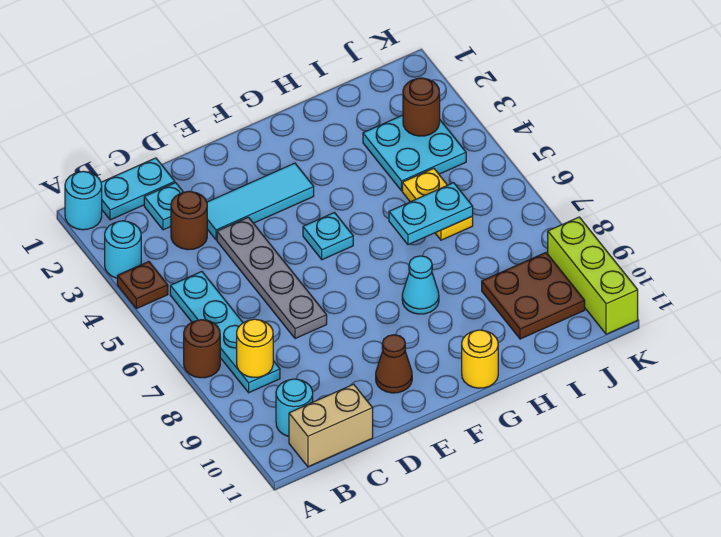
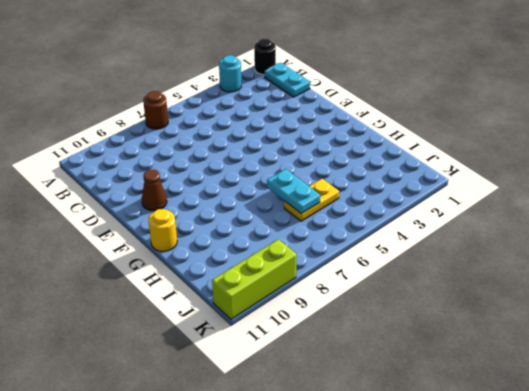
black 1x1 round brick [254,39,276,75] -> cyan 1x1 round brick [65,171,102,230]
none -> brown 1x1 plate [117,262,168,309]
none -> cyan 1x4 plate [170,272,280,393]
none -> cyan 1x1 round brick [276,379,313,436]

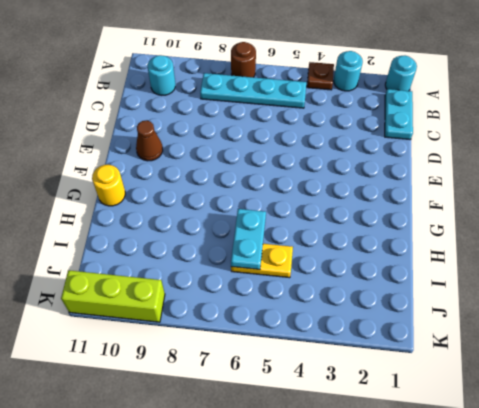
none -> tan 1x2 brick [289,384,373,467]
none -> cyan 1x1 plate [144,183,183,230]
none -> brown 1x1 round brick [171,191,207,250]

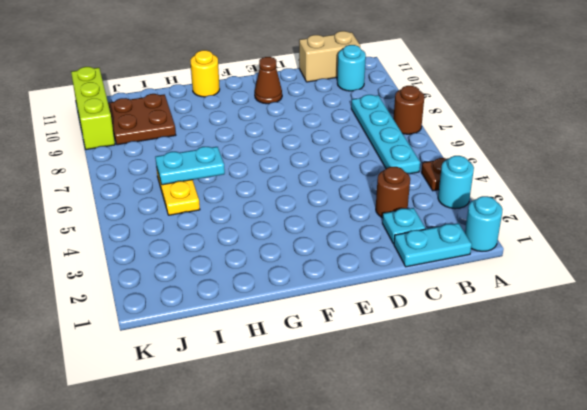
none -> cyan 1x3 tile [207,163,314,240]
none -> grey 1x4 plate [217,217,327,339]
none -> cyan 1x1 plate [303,213,353,260]

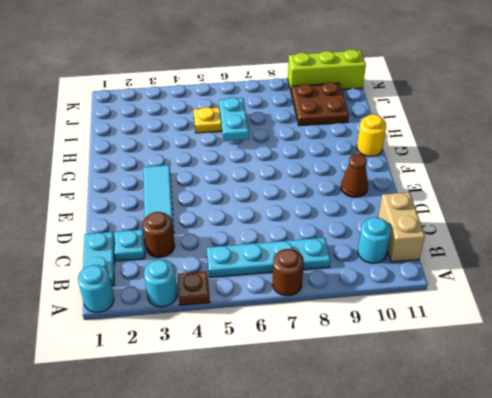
none -> grey 1x4 plate [217,217,327,339]
none -> cyan 1x1 plate [303,213,353,260]
none -> cyan 1x1 cone [402,256,439,314]

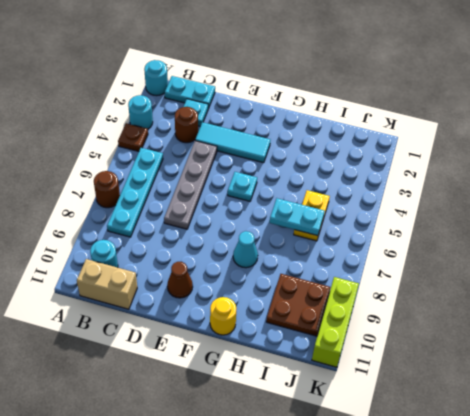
none -> cyan 2x2 plate [363,115,466,191]
none -> yellow 1x1 round brick [237,319,273,377]
none -> brown 1x1 round brick [403,78,440,136]

